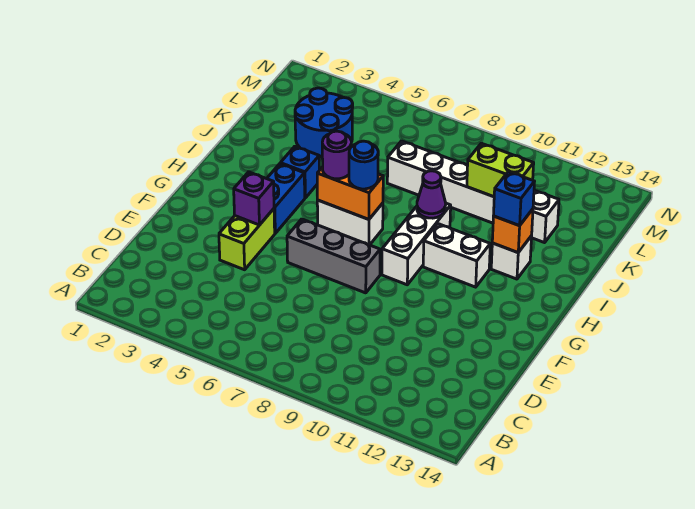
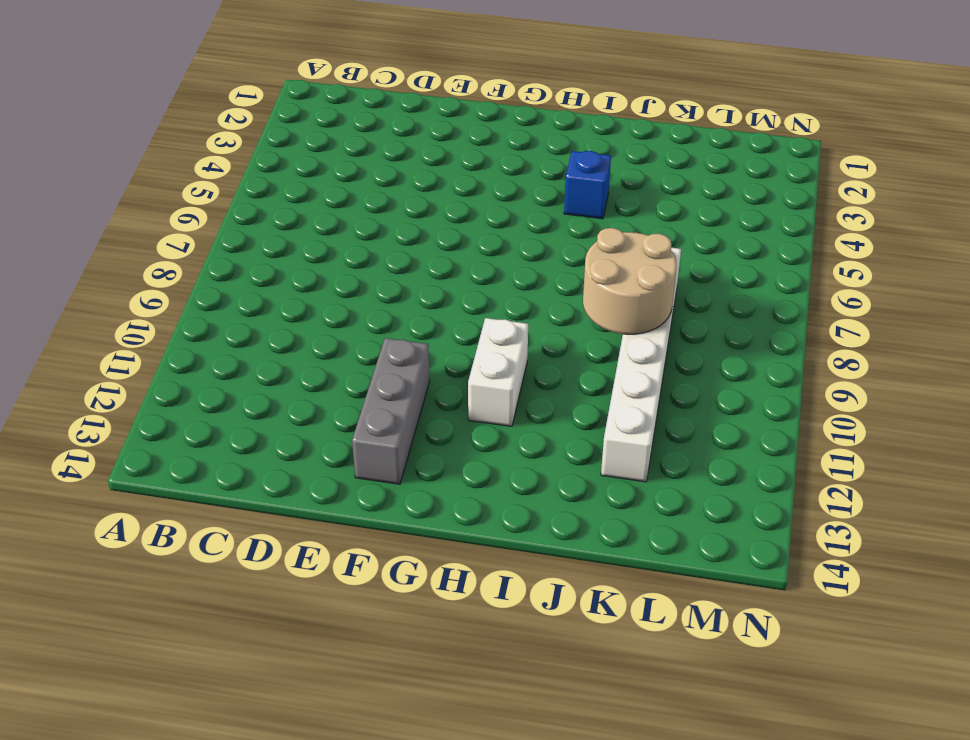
grey 1x3 brick [352,338,430,484] -> grey 1x3 brick moved to [287,219,380,293]
tan 2x2 round brick [583,228,677,334] -> none
none -> lime 1x2 brick [219,209,275,270]
none -> blue 1x2 brick [267,164,305,233]
none -> white 1x3 brick [382,203,451,285]

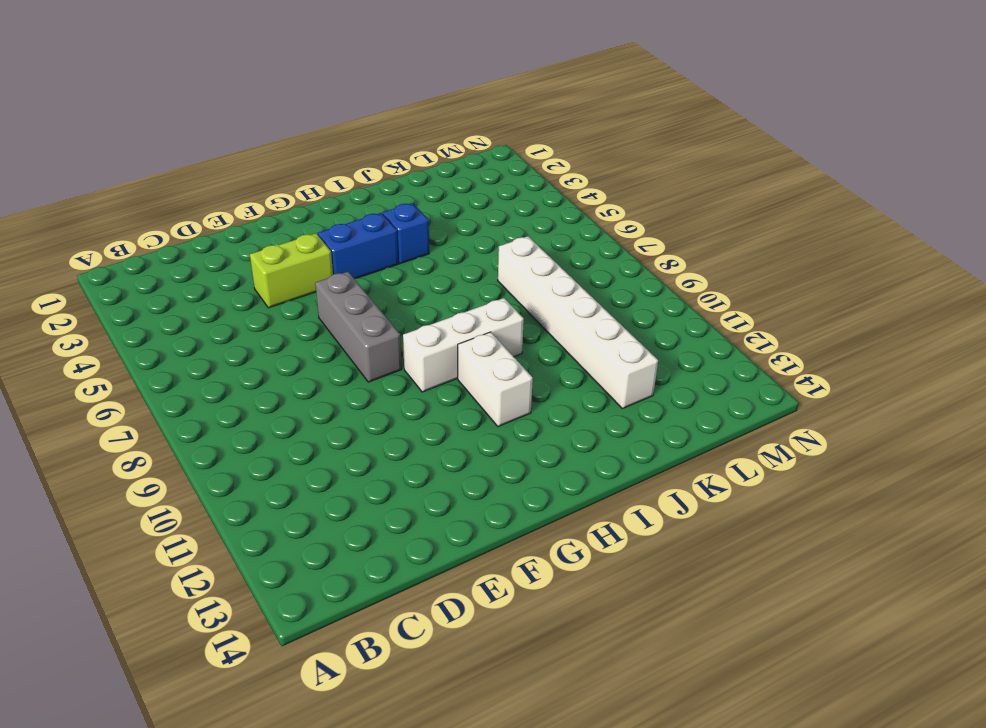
none -> white 1x2 brick [317,200,383,245]
none -> white 1x1 brick [491,236,532,279]
none -> blue 2x2 round brick [295,88,353,157]

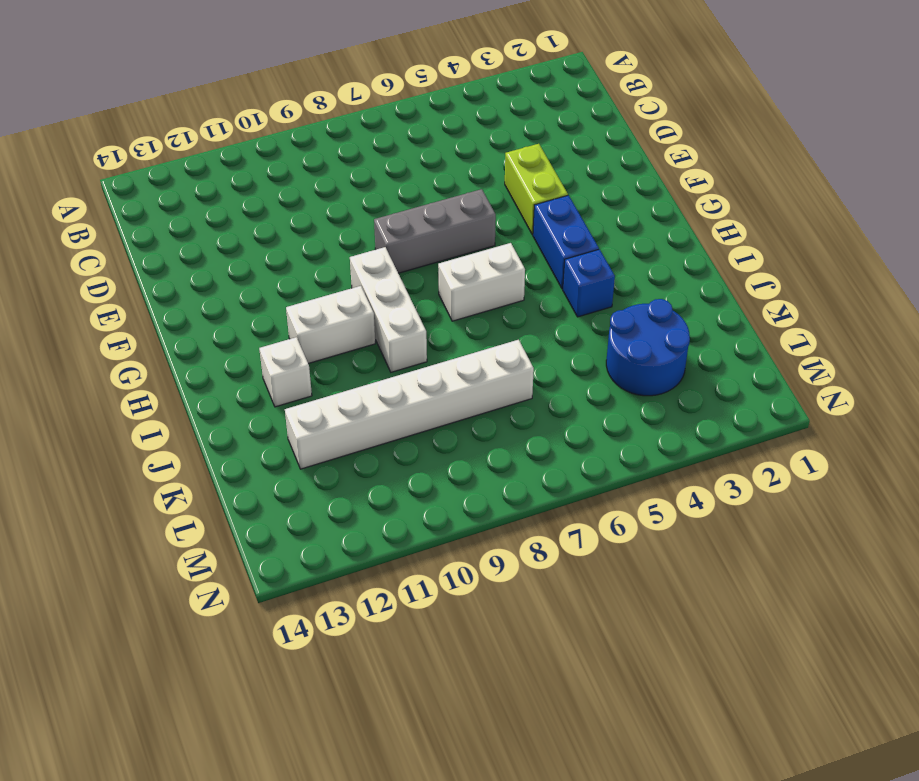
none -> purple 1x1 brick [234,172,274,225]
none -> orange 1x2 brick [317,167,383,219]
none -> purple 1x1 cone [417,171,446,218]

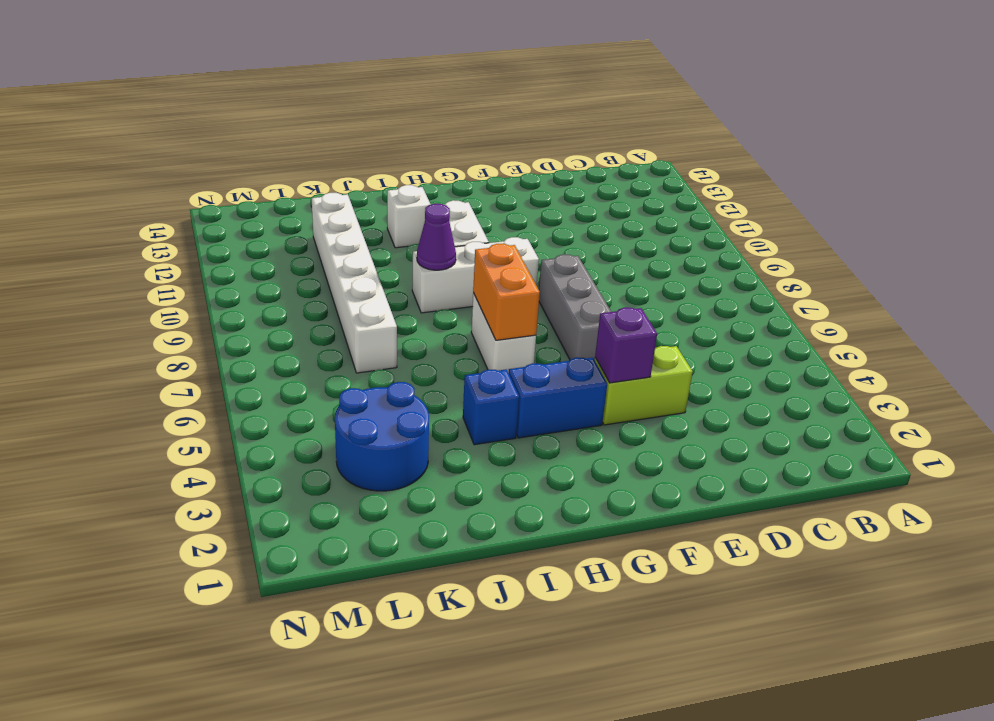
none -> orange 1x1 brick [492,209,533,252]
none -> lime 1x2 brick [467,143,534,197]
none -> purple 1x1 round brick [322,131,351,179]

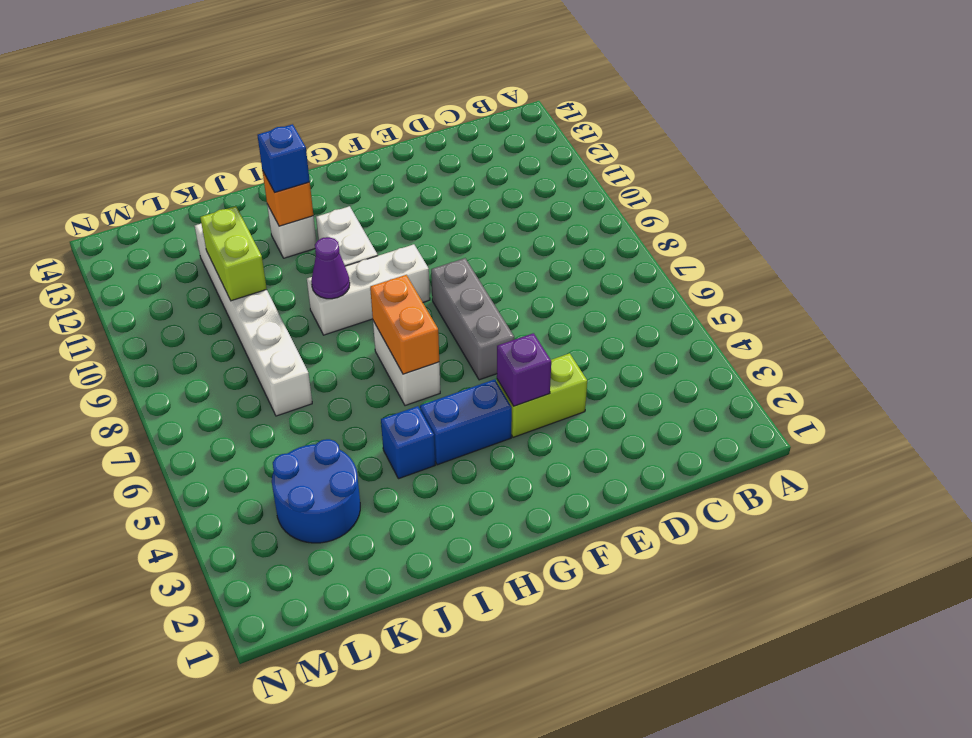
none -> purple 1x1 round brick [322,131,351,179]
none -> blue 1x1 round brick [349,141,378,189]

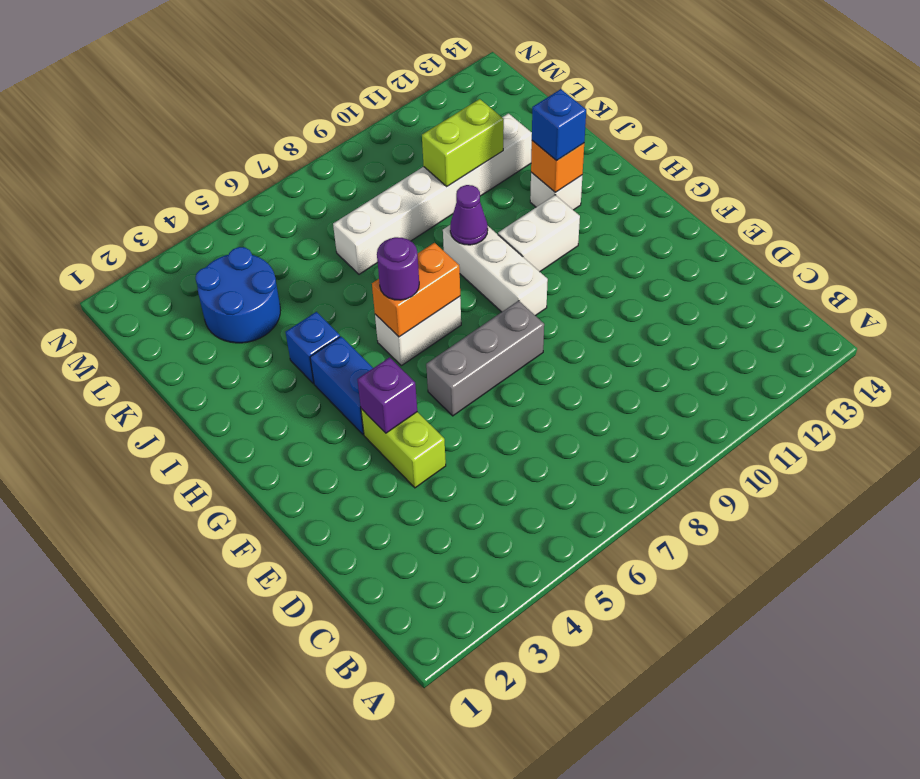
none -> blue 1x1 round brick [349,141,378,189]

